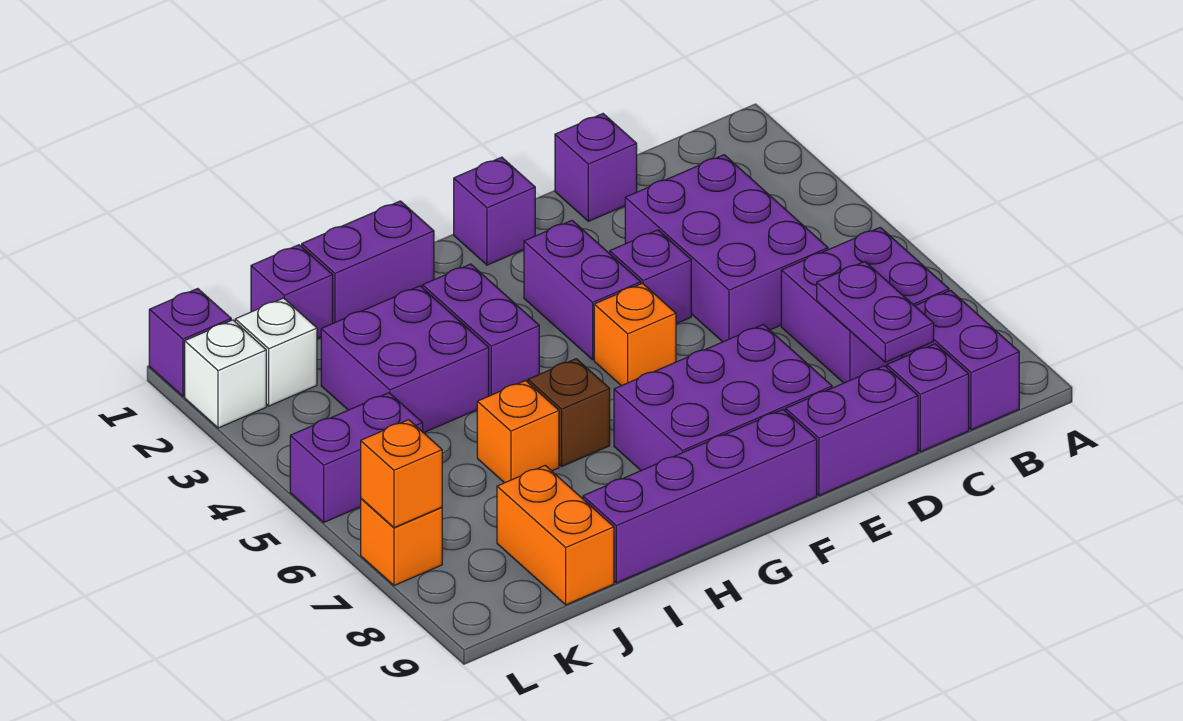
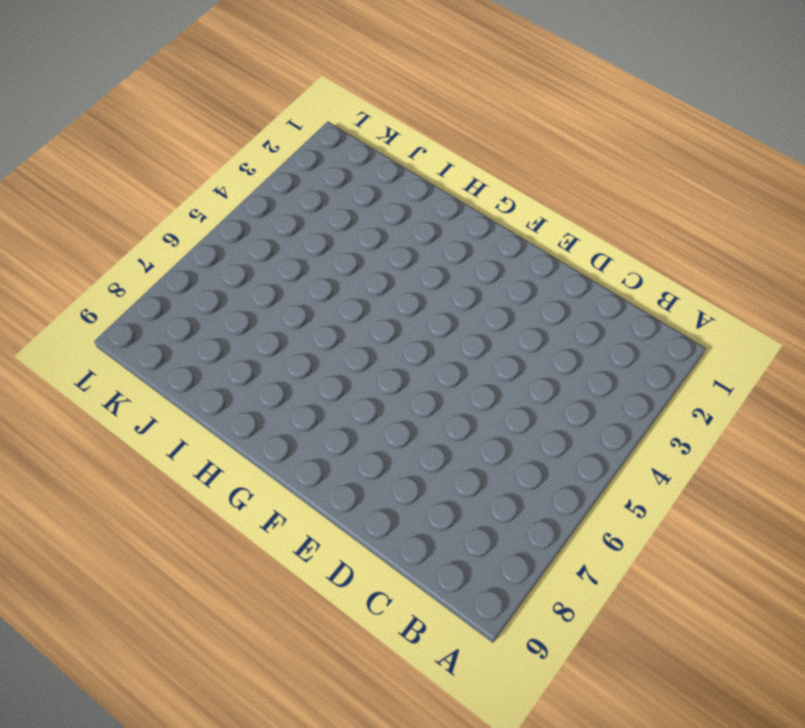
none -> purple 2x2 brick [781,227,949,383]
none -> purple 1x2 brick [902,290,1019,430]
none -> purple 2x3 brick [625,155,828,342]

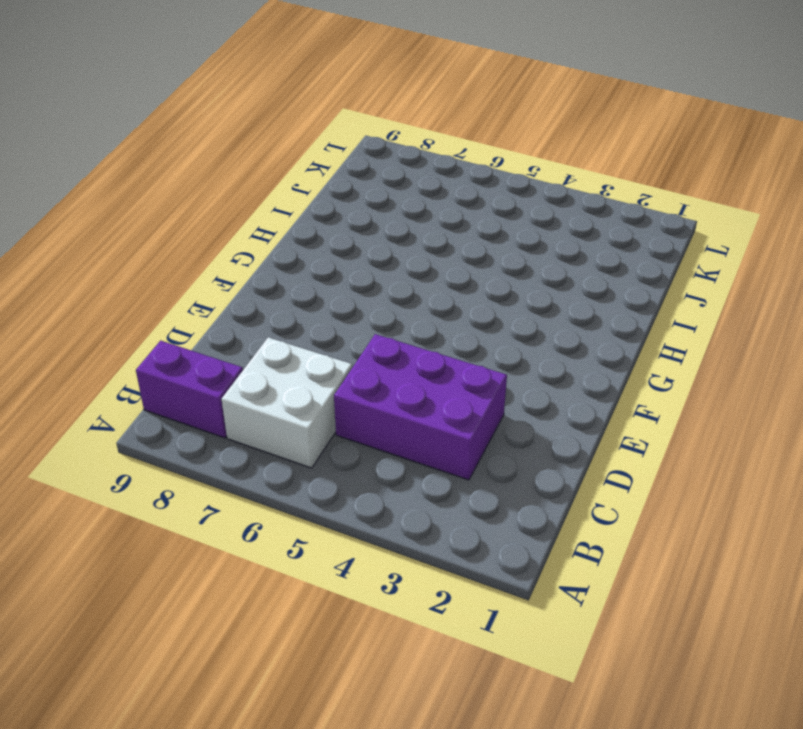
white 2x2 brick [221,337,352,468] -> purple 2x2 brick [781,227,949,383]
none -> purple 1x1 brick [887,344,969,452]
none -> purple 1x1 brick [555,114,637,221]
none -> purple 1x2 brick [786,366,918,495]

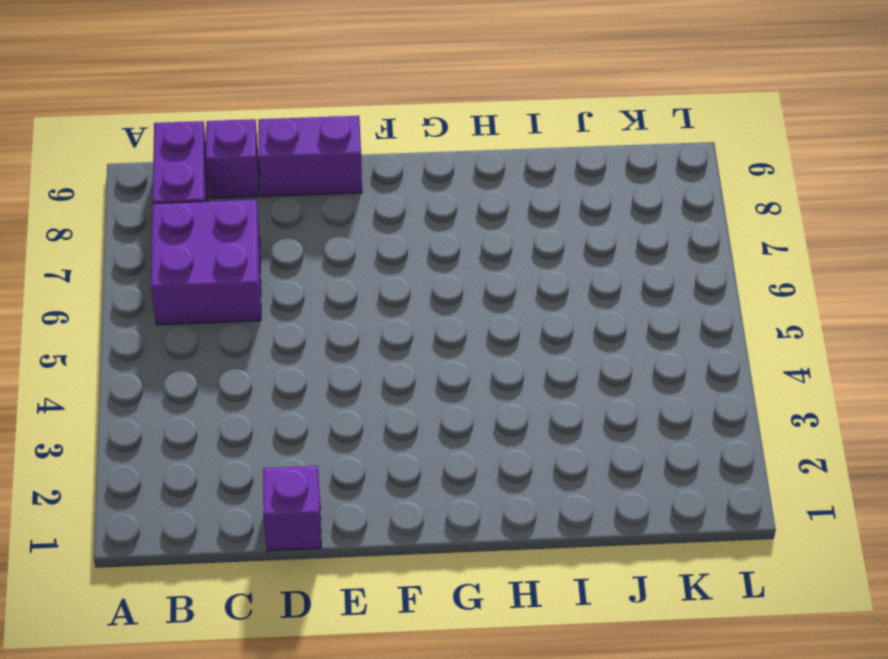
none -> purple 2x3 brick [625,155,828,342]
none -> purple 1x1 brick [610,230,691,324]
none -> purple 2x3 brick [614,325,832,470]

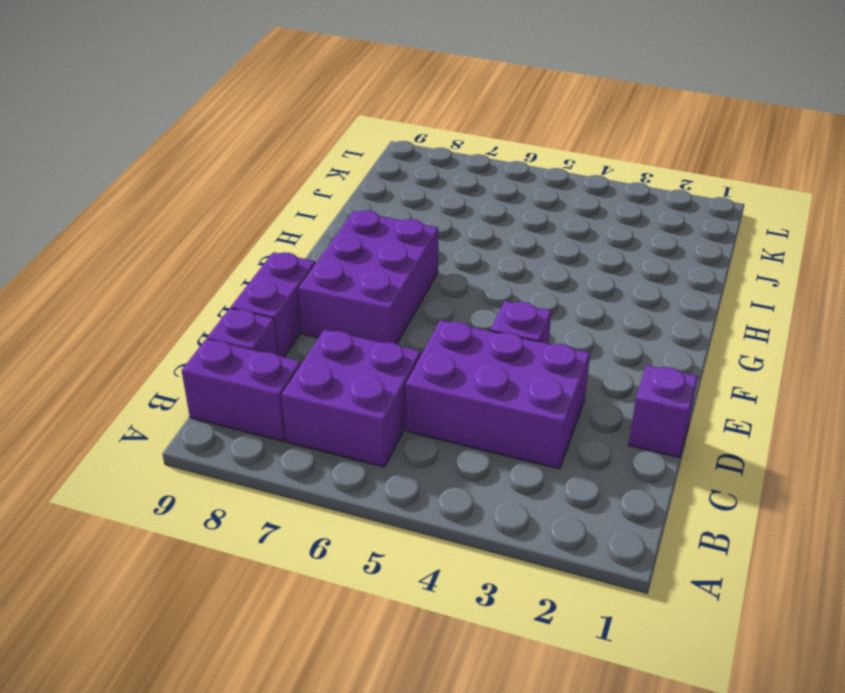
none -> purple 1x1 brick [454,157,535,265]
none -> purple 1x2 brick [524,220,641,360]
none -> orange 1x1 brick [594,283,676,386]

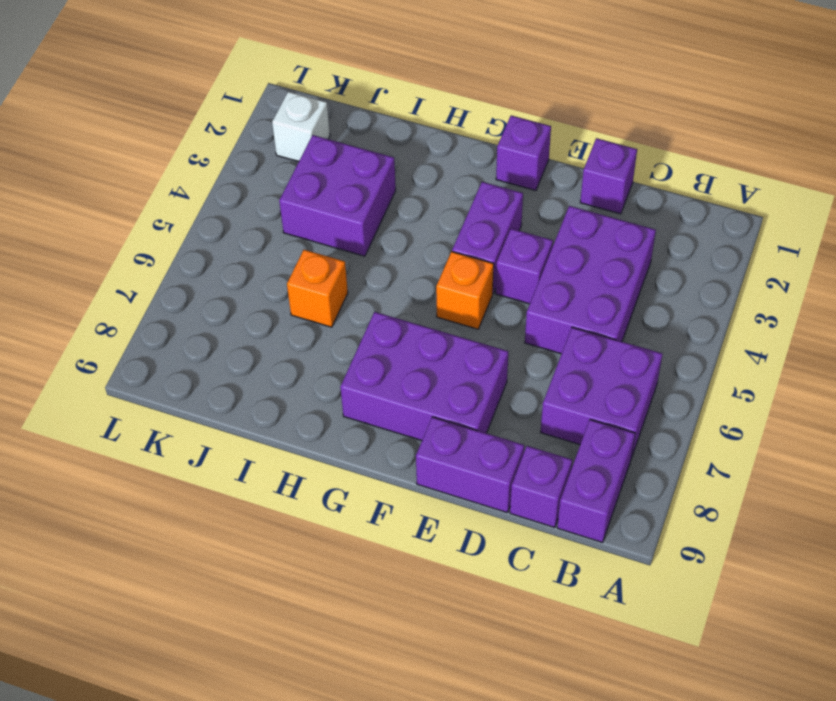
none -> purple 1x4 brick [583,410,817,583]
none -> purple 1x2 brick [302,201,434,323]
none -> purple 1x2 brick [423,264,539,396]

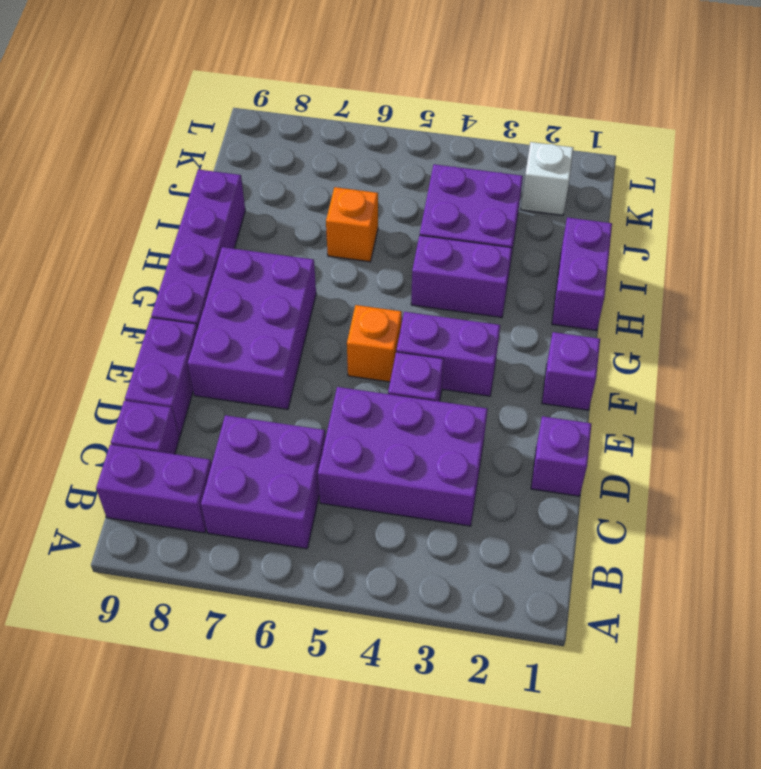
none -> brown 1x1 brick [528,359,610,466]
none -> purple 1x1 brick [251,245,333,339]
none -> orange 1x2 brick [497,466,614,605]

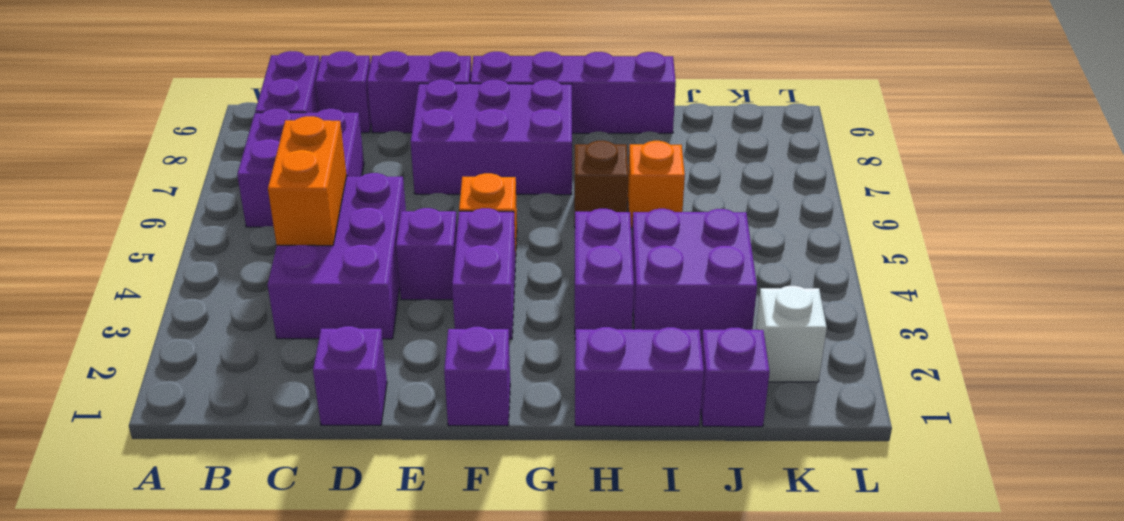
orange 1x2 brick [268,116,347,246] -> orange 1x2 brick moved to [497,466,614,605]
none -> purple 1x2 brick [290,393,423,522]
none -> purple 1x1 brick [149,289,231,396]
none -> white 1x1 brick [185,320,266,428]

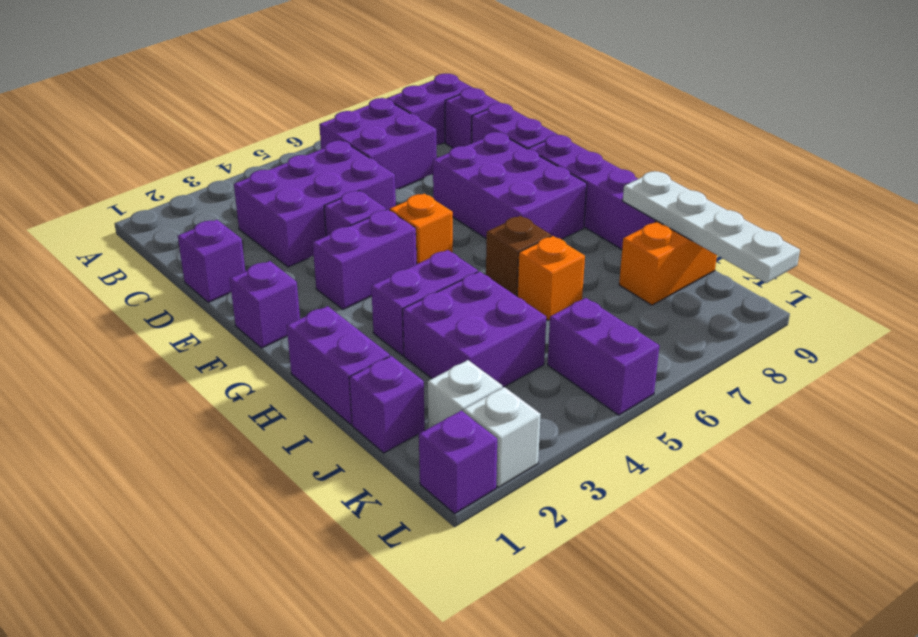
white 1x4 plate [623,171,800,283] -> none
none -> orange 1x1 brick [361,499,442,586]
none -> purple 1x2 plate [817,261,934,362]
none -> orange 1x1 brick [361,420,442,528]

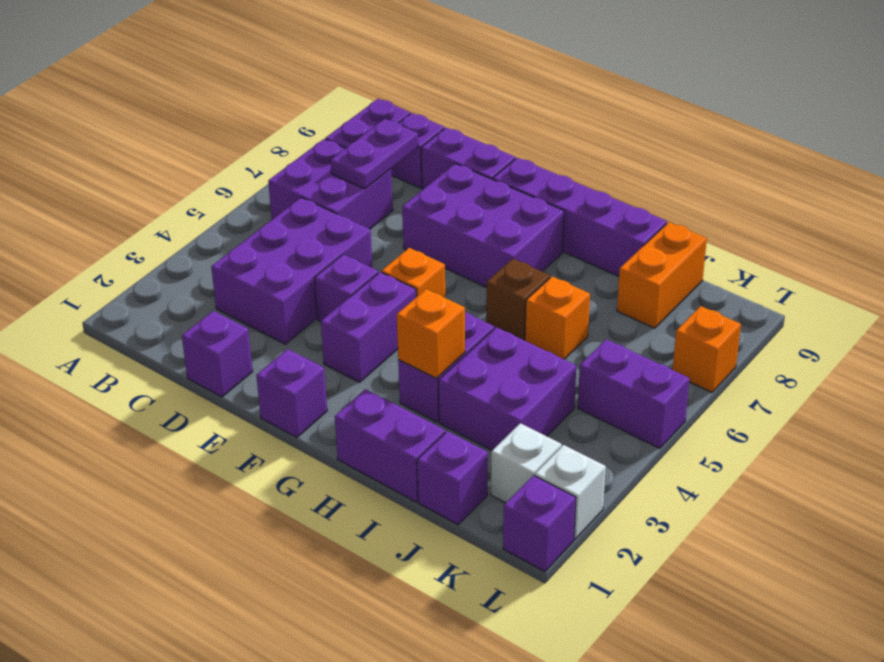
orange 1x1 brick [397,289,465,378] -> orange 1x1 brick moved to [361,420,442,528]

